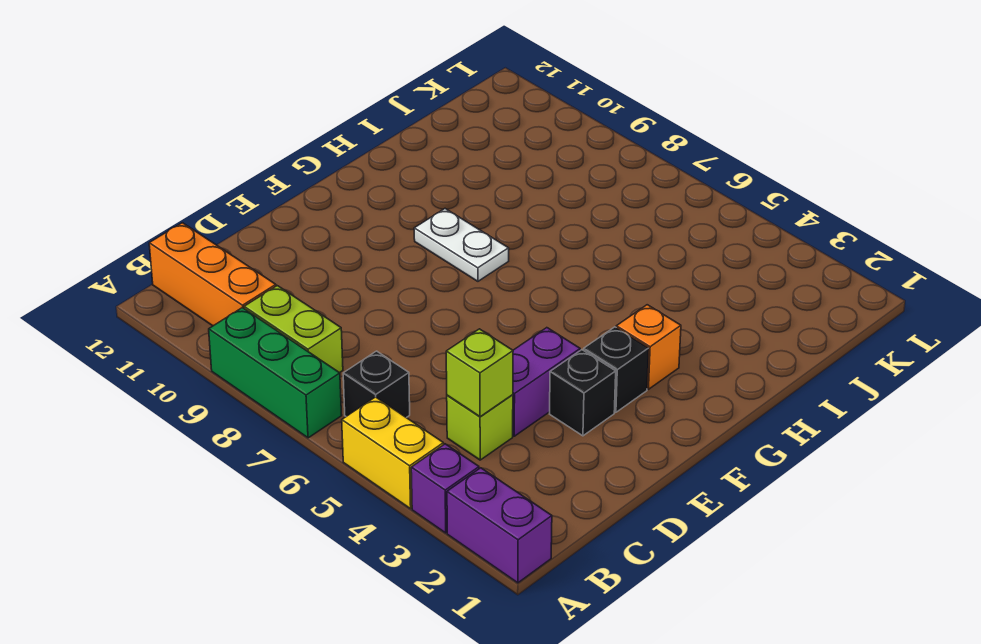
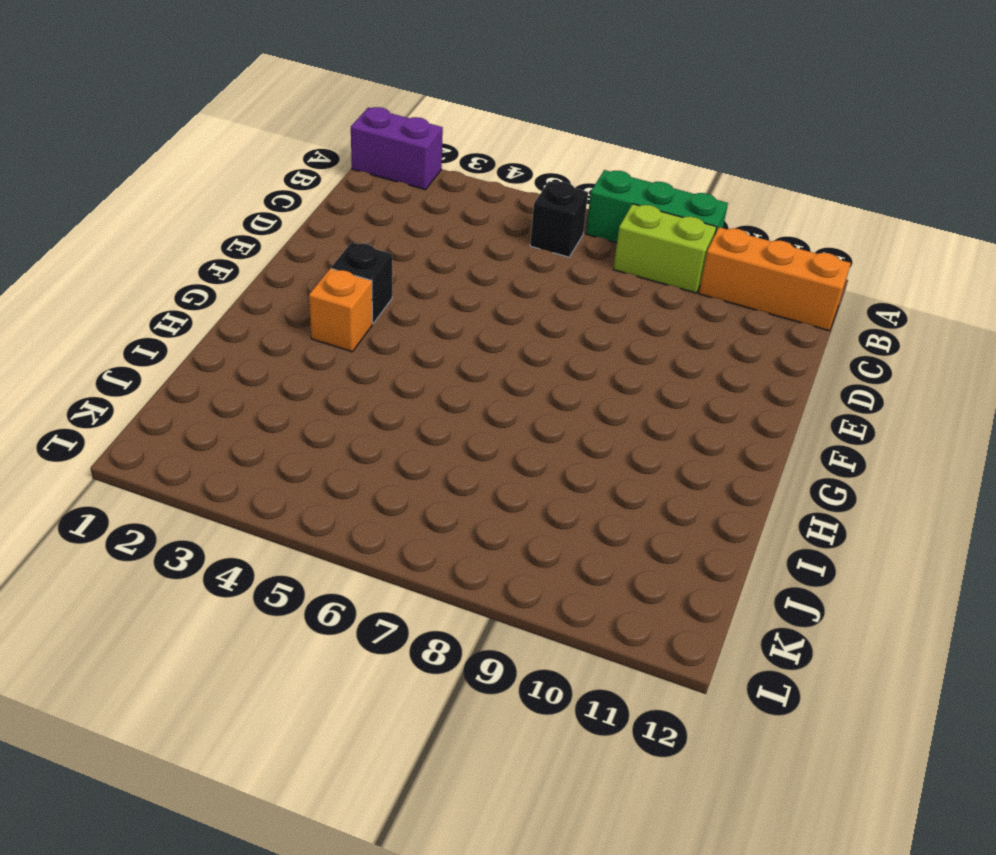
none -> purple 1x1 brick [411,444,479,533]
none -> yellow 1x2 brick [342,397,444,509]
none -> lime 1x1 brick [447,395,513,460]

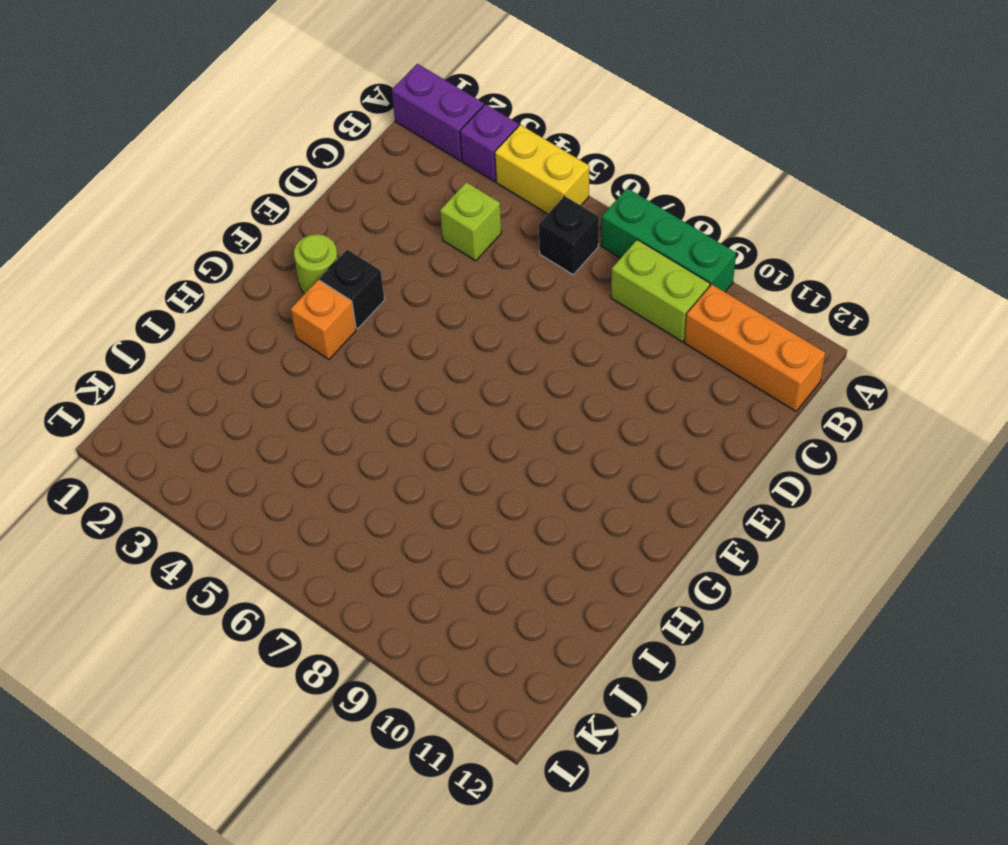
lime 1x1 round brick [294,234,338,294] -> none
none -> purple 1x2 brick [513,328,580,436]
none -> black 1x1 brick [550,350,616,436]
none -> white 1x2 plate [414,209,509,281]

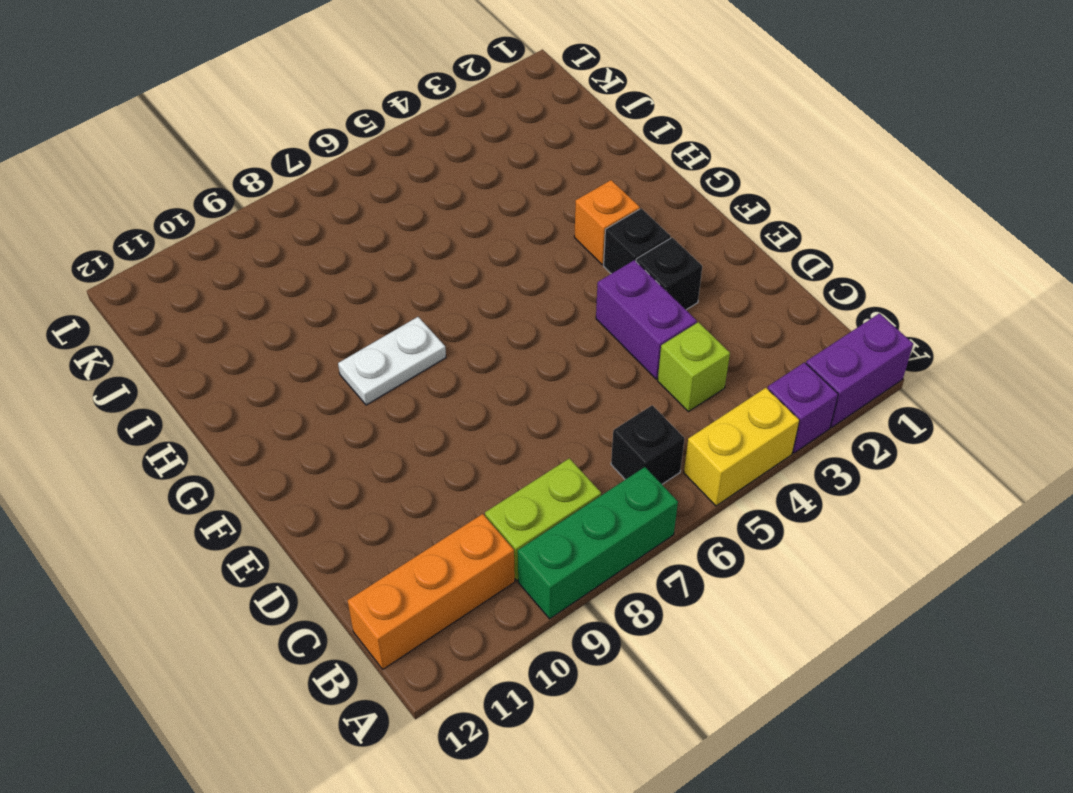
none -> lime 1x1 brick [446,329,513,417]

